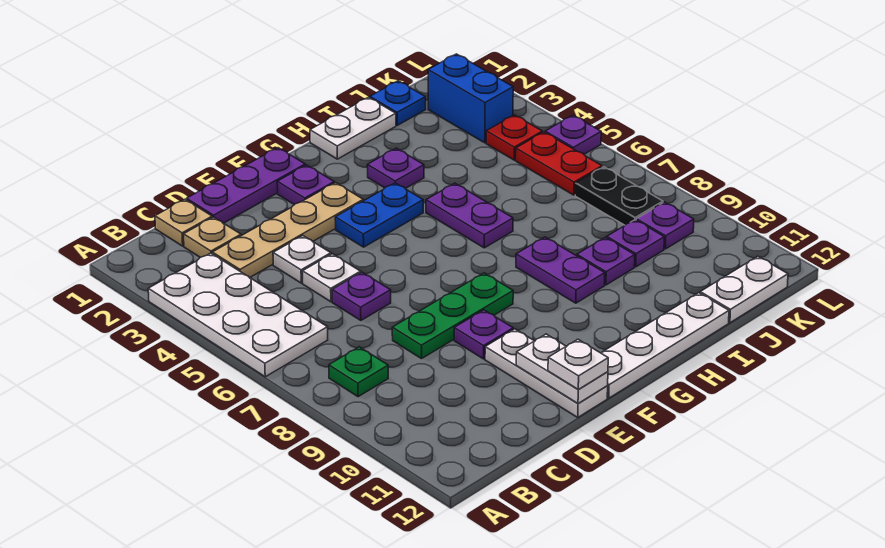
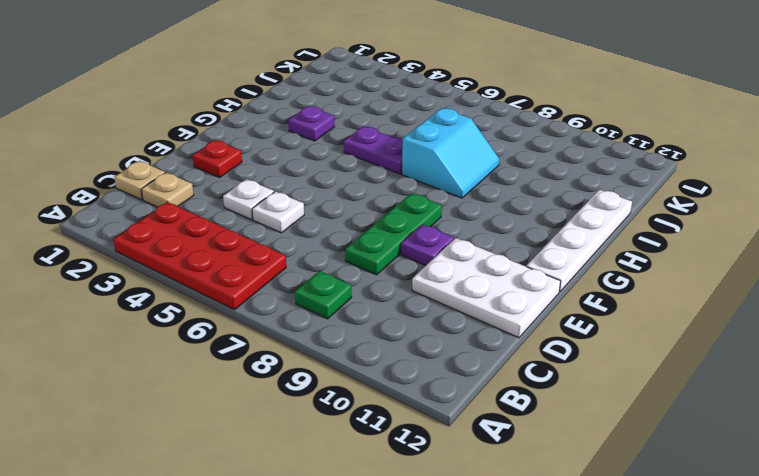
red 2x4 plate [114,202,286,310] -> white 2x4 plate [148,253,328,377]
white 2x3 plate [412,238,561,338] -> white 1x3 plate [485,329,608,417]
red 1x1 plate [193,140,242,178] -> red 1x1 plate moved to [486,115,542,160]
cyan 2x2 slope [402,108,499,198] -> purple 1x2 plate [516,237,605,303]
none -> tan 1x4 plate [212,183,363,278]
none -> purple 1x3 plate [187,148,305,223]
none -> purple 1x1 plate [332,272,391,320]
none -> purple 1x1 plate [277,165,334,205]

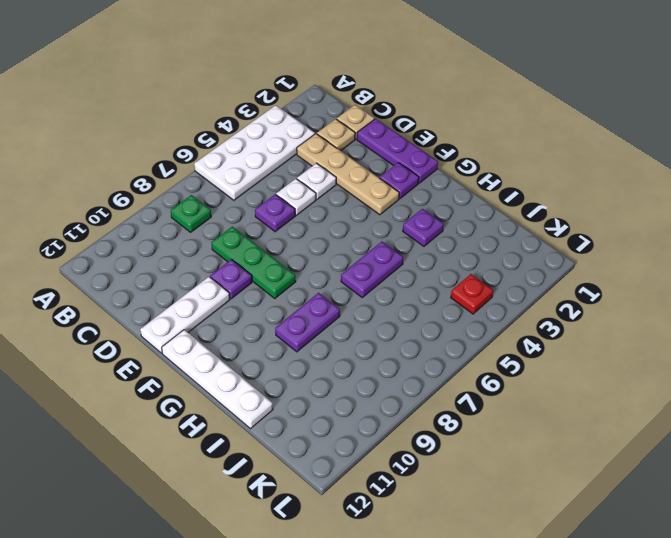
none -> blue 1x2 plate [335,183,423,247]
none -> white 1x2 plate [310,97,396,159]
none -> purple 1x1 plate [577,237,635,285]
none -> blue 1x1 plate [370,81,426,125]

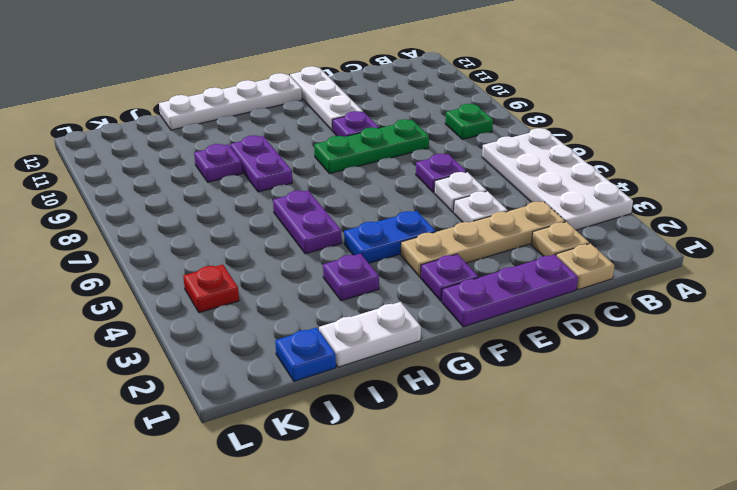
none -> purple 1x1 plate [607,220,664,267]
none -> white 1x2 plate [700,256,788,323]
none -> blue 1x2 brick [428,54,513,143]
none -> red 1x2 plate [516,132,602,195]

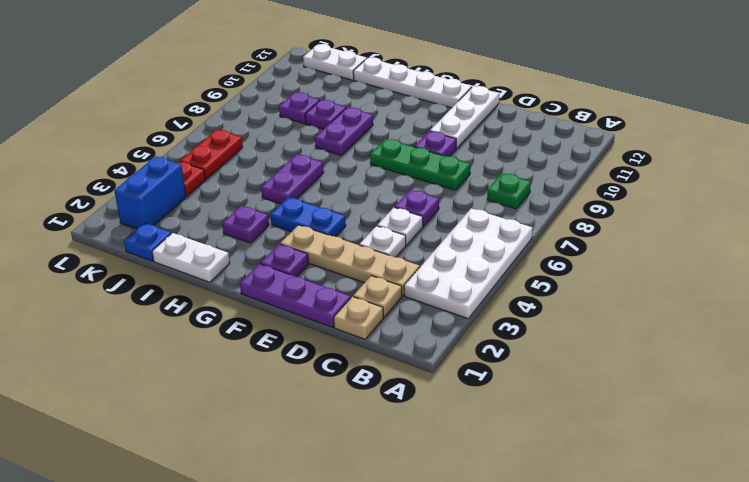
none -> black 1x2 plate [575,167,663,225]
none -> purple 1x1 plate [636,202,694,249]
none -> purple 1x1 plate [545,115,601,154]
none -> white 1x2 plate [516,334,608,404]

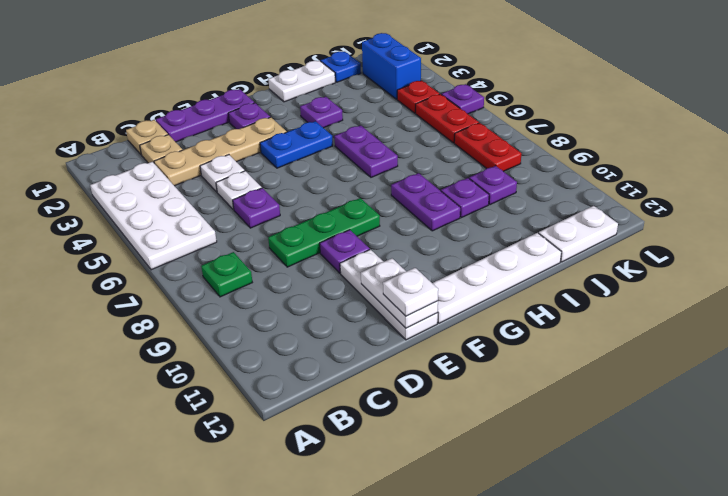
red 1x2 plate [454,123,521,172] -> black 1x2 plate [575,167,663,225]
none -> purple 1x1 plate [636,202,694,249]

